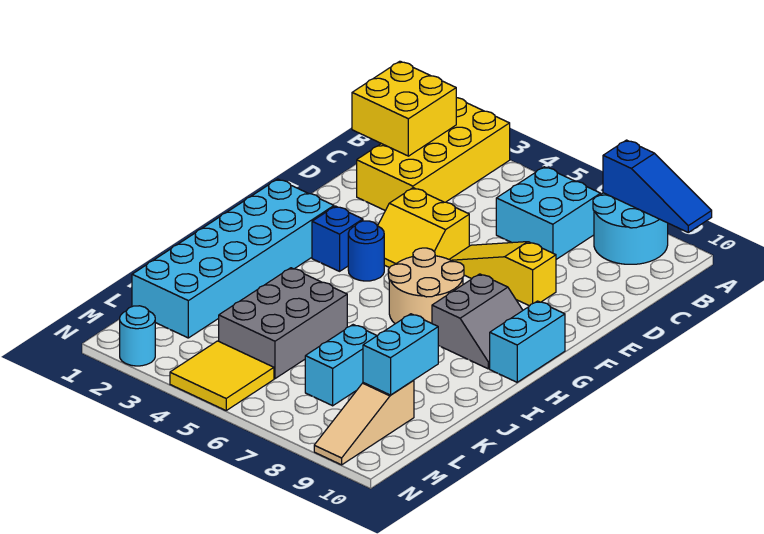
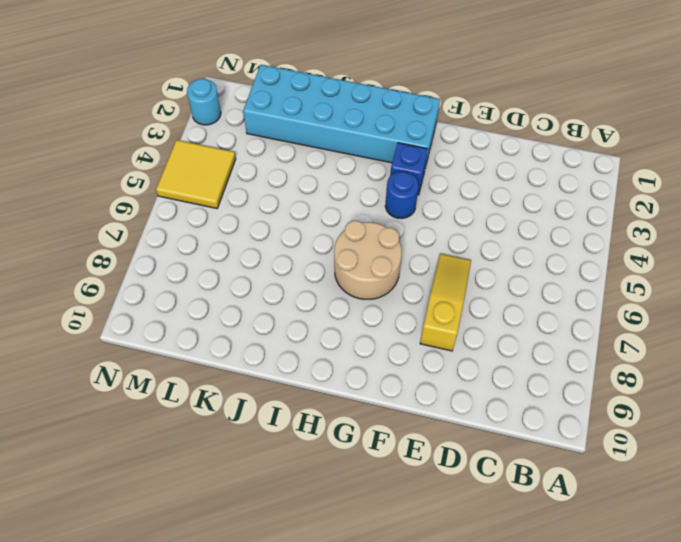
none -> yellow 2x4 brick [357,98,510,211]
none -> cyan 2x2 round brick [593,193,668,264]
none -> cyan 2x2 brick [496,167,601,259]

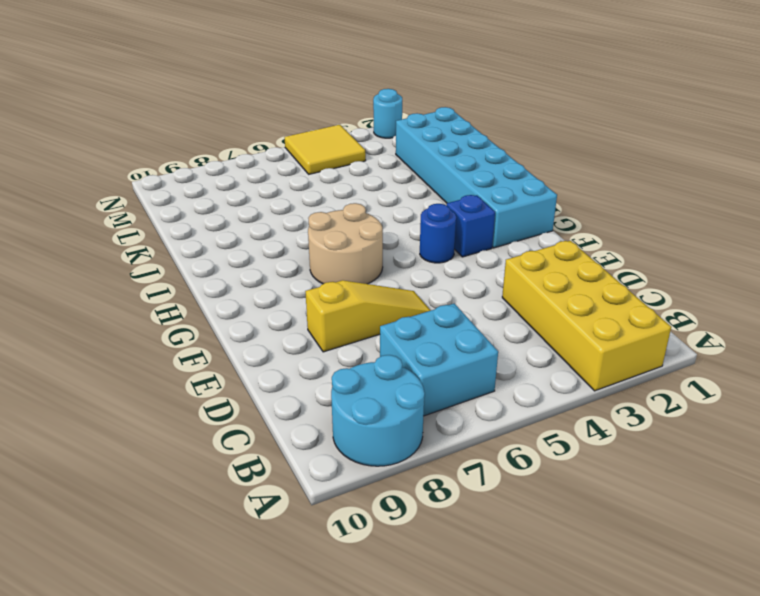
none -> yellow 2x2 slope [378,188,469,268]
none -> grey 2x2 slope [432,274,523,369]
none -> cyan 1x2 brick [490,301,565,382]

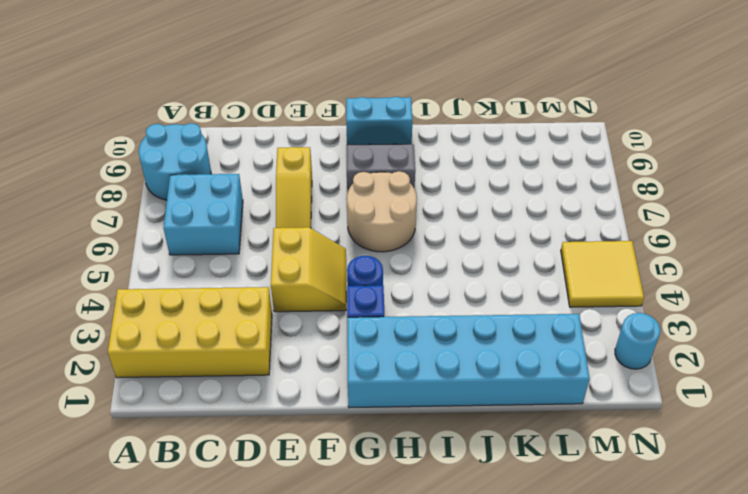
none -> grey 2x3 brick [219,268,347,379]
none -> cyan 1x2 brick [305,325,377,406]
none -> tan 1x3 slope [314,380,414,465]

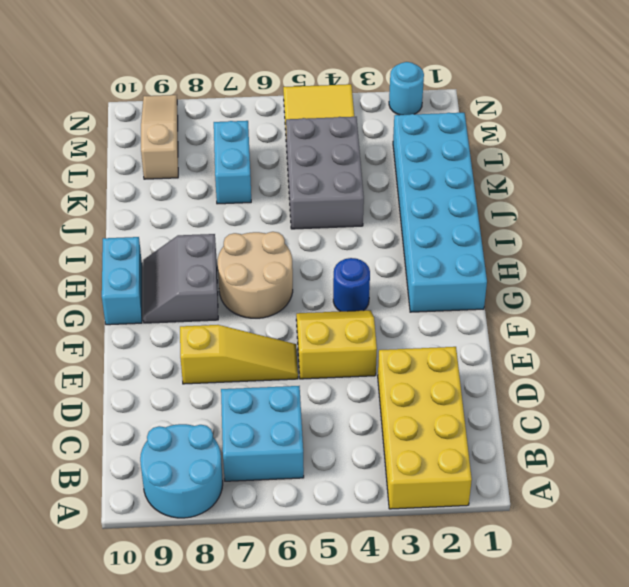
none -> blue 1x1 brick [312,206,363,271]
none -> blue 1x3 slope [603,140,712,232]
none -> yellow 2x2 brick [352,61,456,156]

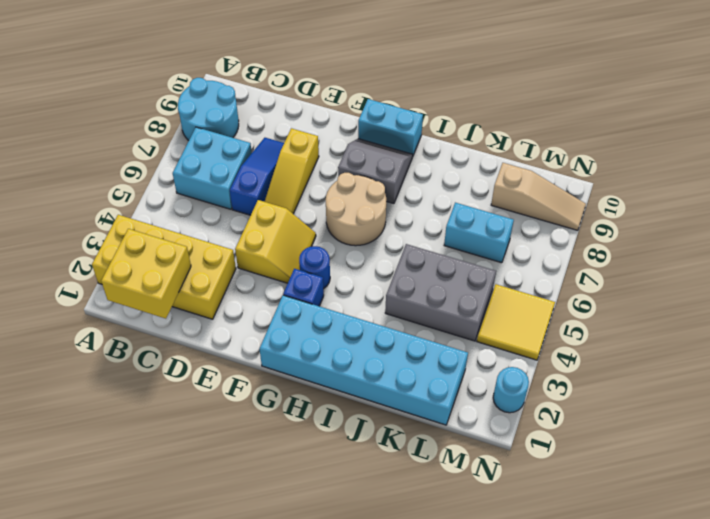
blue 1x3 slope [230,138,284,215] -> blue 1x3 slope moved to [603,140,712,232]
none -> cyan 1x2 brick [363,314,438,395]

